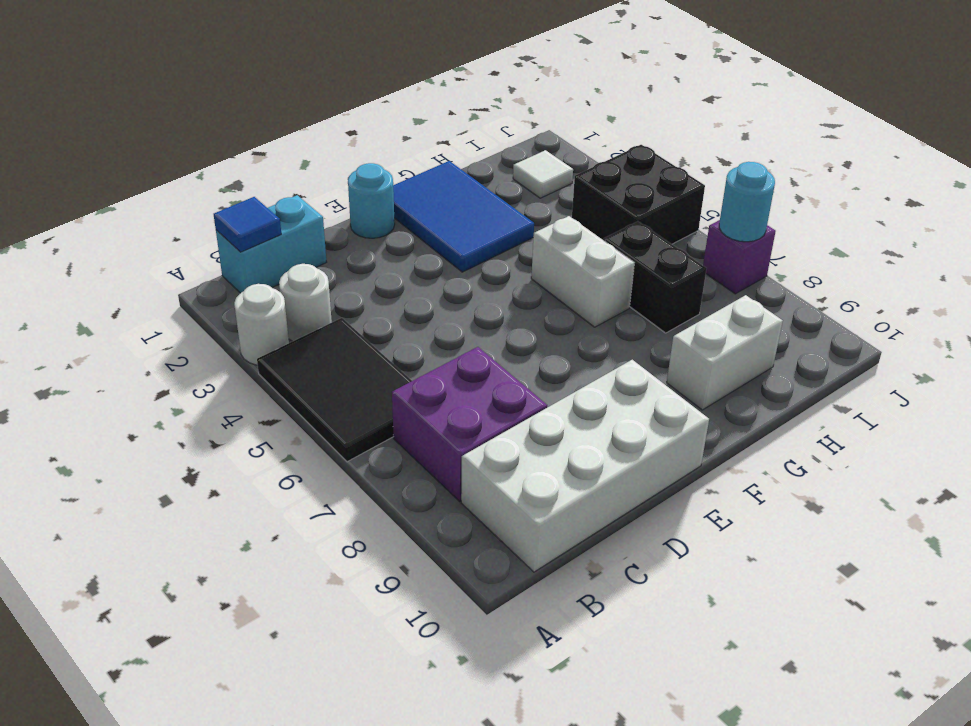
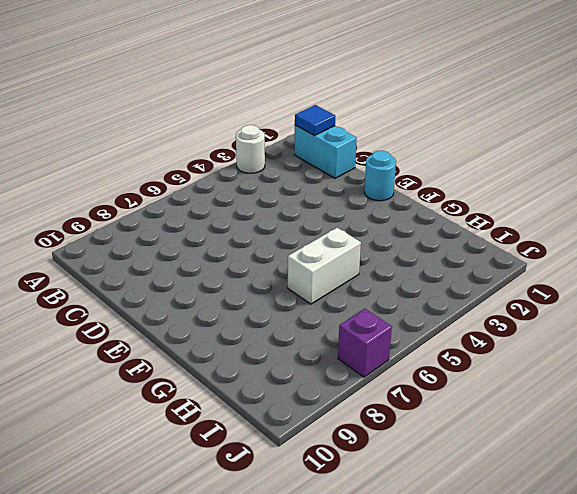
none -> black 2x3 tile [257,318,412,462]
none -> white 1x1 round brick [279,264,332,341]
none -> purple 2x2 brick [392,347,547,501]

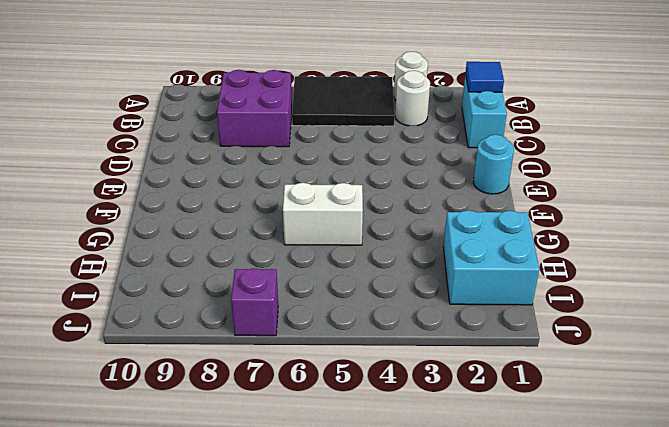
cyan 2x2 brick [443,210,539,305] -> white 1x1 tile [513,150,573,198]
none -> white 2x4 brick [461,360,709,572]
none -> blue 2x3 tile [393,161,534,272]
none -> white 1x2 brick [667,295,783,410]

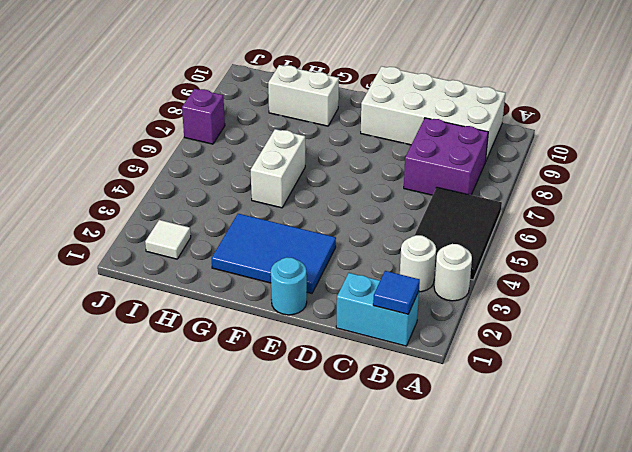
blue 2x3 tile [211,214,336,293] -> blue 2x3 tile turned to [393,161,534,272]
none -> black 1x2 brick [604,221,707,333]
none -> black 2x2 brick [572,145,705,244]
none -> cyan 1x1 round brick [719,162,775,242]

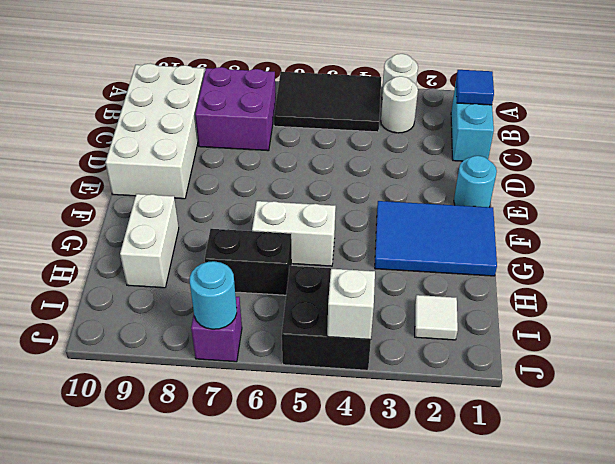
white 1x1 brick [327,269,375,340] -> none

